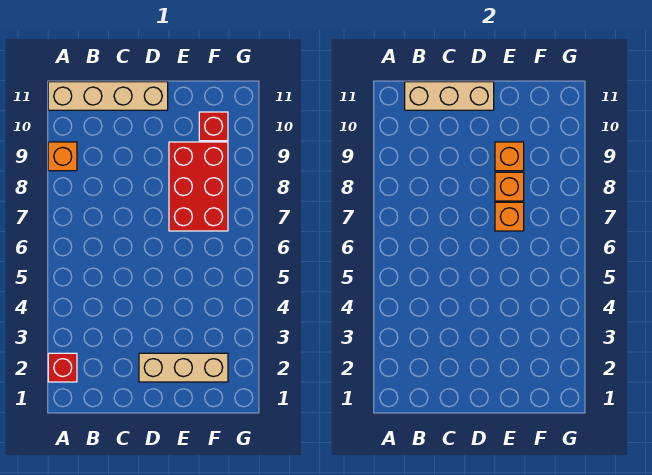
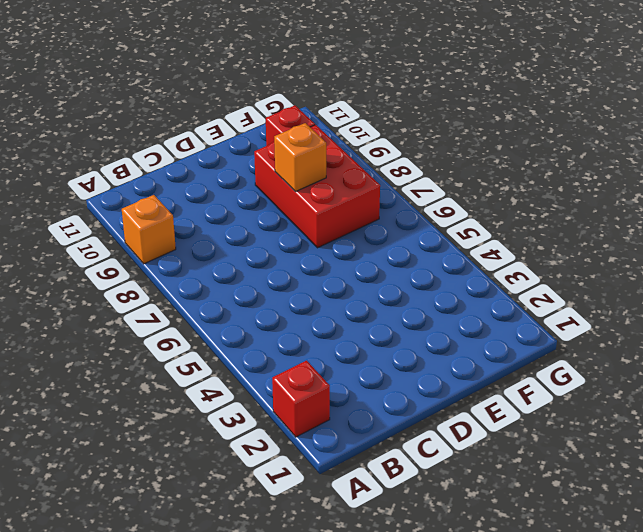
none -> tan 1x4 brick [48,82,168,110]
none -> tan 1x3 brick [139,353,228,382]

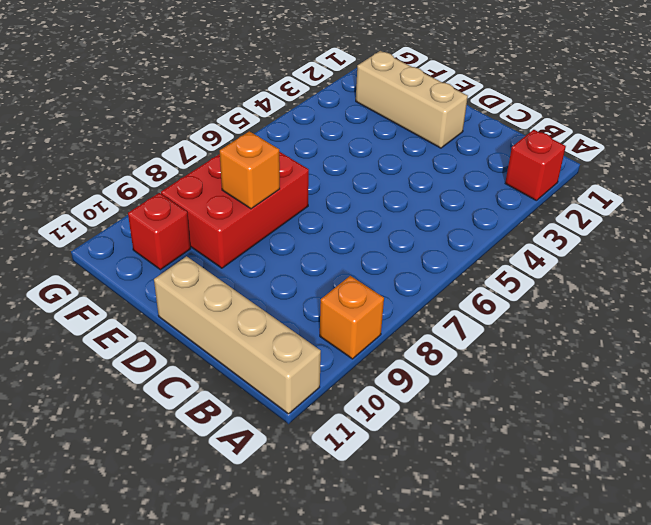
none -> tan 1x3 brick [405,82,494,110]
none -> orange 1x1 brick [495,202,524,231]

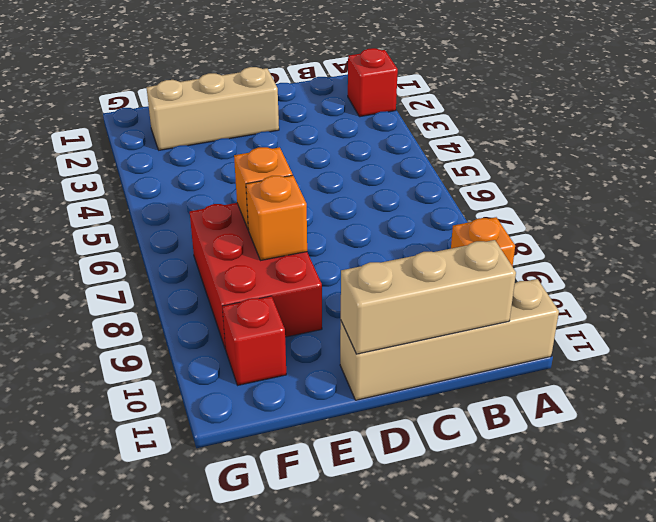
none -> orange 1x1 brick [495,142,524,171]

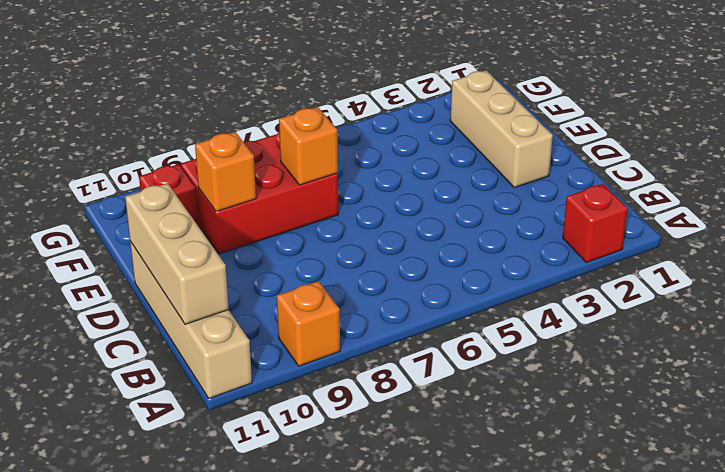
none -> orange 1x1 brick [495,172,524,201]

